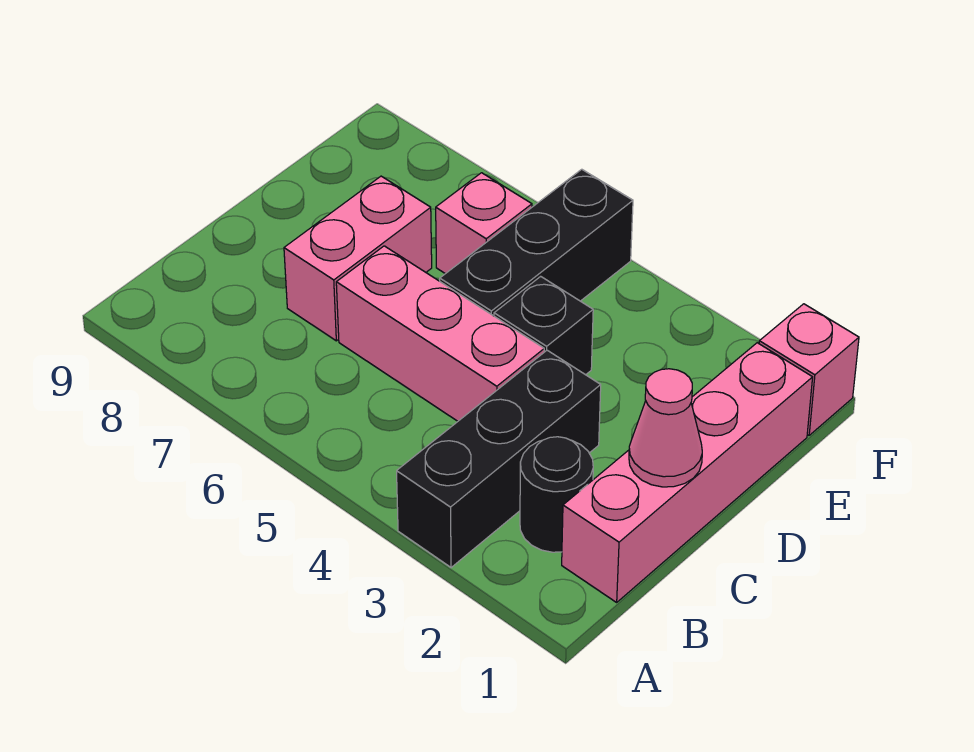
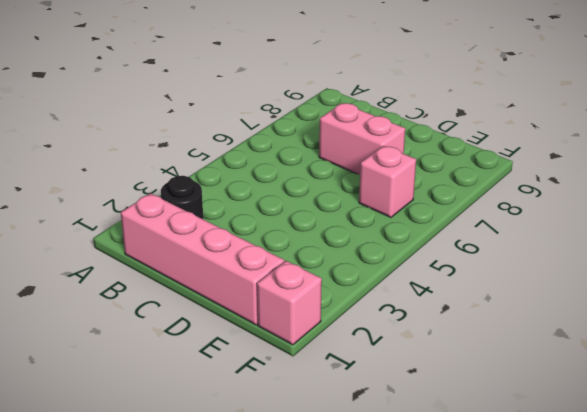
none -> black 1x3 brick [397,350,601,568]
none -> pink 1x3 brick [336,246,544,421]

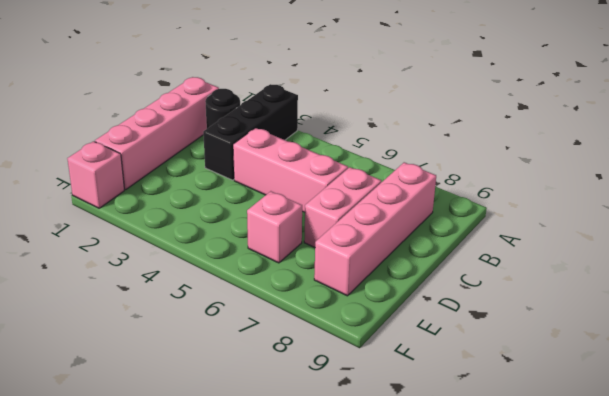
pink 1x4 brick [314,162,436,296] -> none
none -> black 1x1 brick [494,276,593,375]
none -> black 1x3 brick [440,169,633,316]

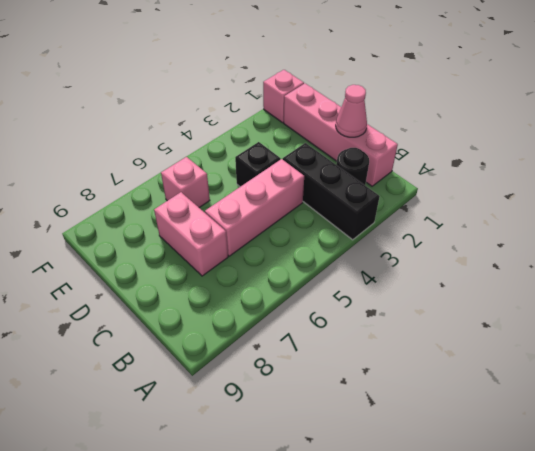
none -> black 1x3 brick [440,169,633,316]

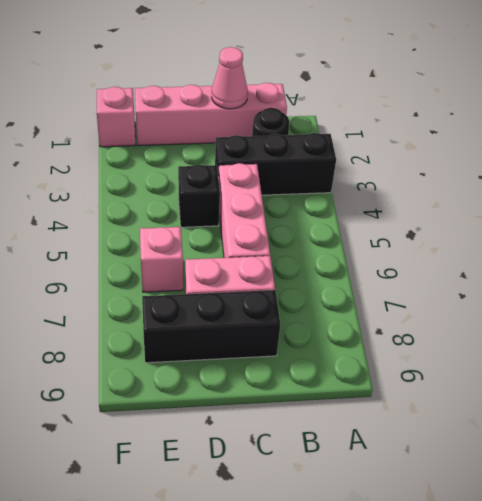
black 1x3 brick [142,290,280,363] -> black 1x3 brick moved to [440,169,633,316]

